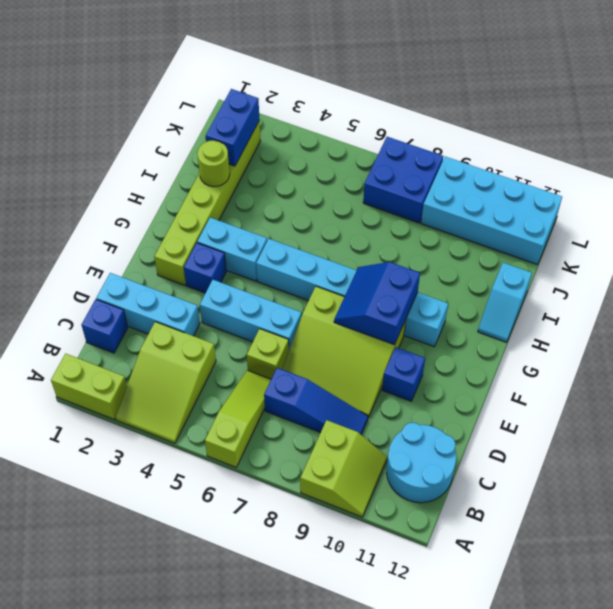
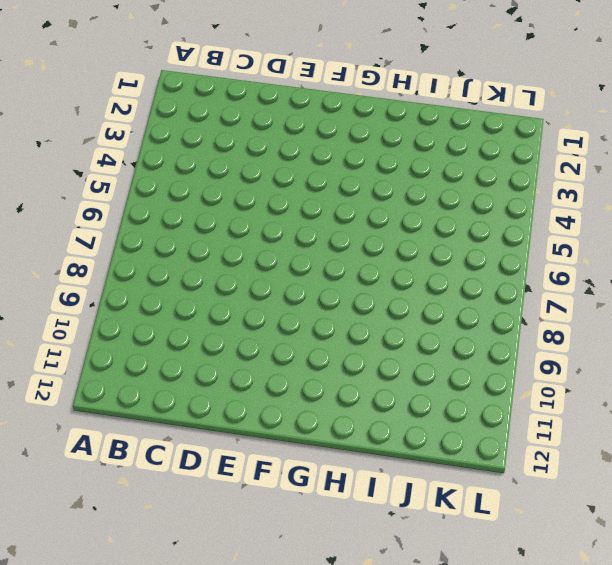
none -> lime 1x2 brick [51,354,127,420]
none -> lime 2x3 slope [115,322,216,443]
none -> lime 1x3 slope [205,370,271,467]

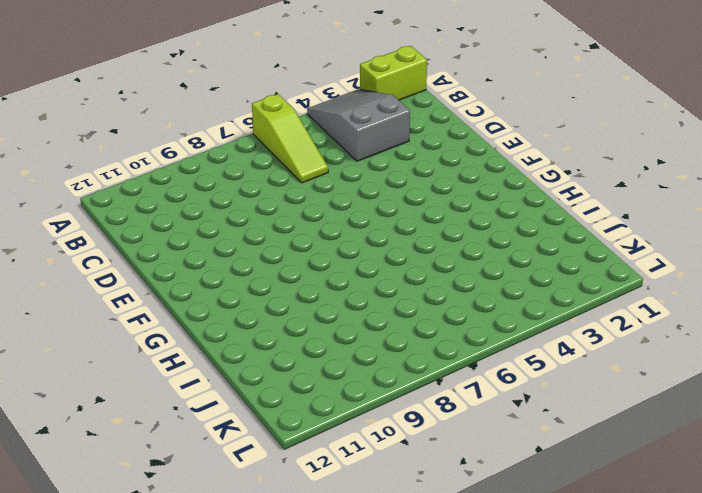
grey 2x3 slope [307,89,410,161] -> lime 2x3 slope [115,322,216,443]
none -> lime 2x2 slope [300,420,387,517]
none -> cyan 2x2 round brick [387,423,456,503]
none -> blue 1x1 brick [81,299,128,353]

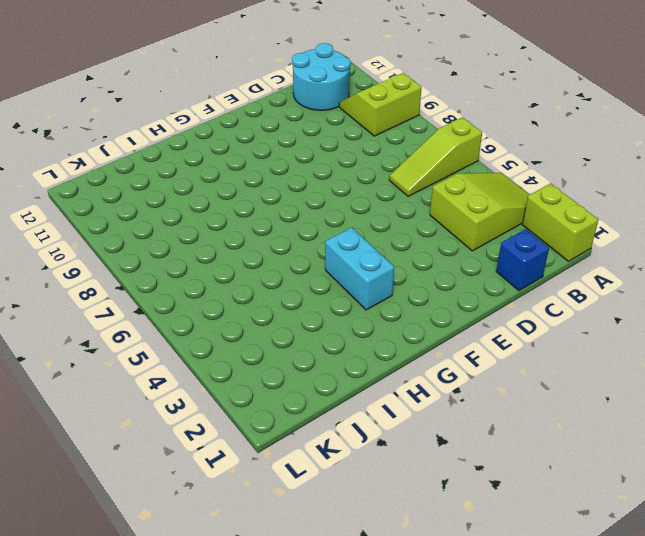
none -> blue 1x3 slope [264,368,368,434]
none -> cyan 1x3 brick [96,273,200,336]
none -> lime 1x1 brick [247,329,289,379]

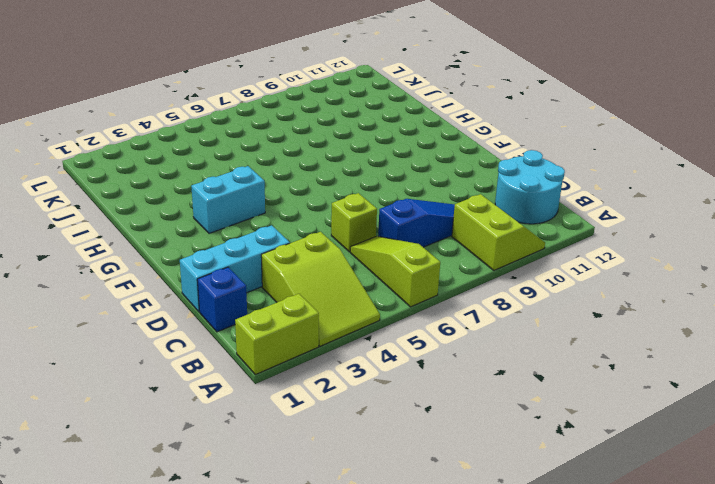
none -> lime 3x3 slope [282,286,406,417]
none -> cyan 1x3 brick [200,280,301,349]
none -> blue 1x1 brick [382,347,425,401]

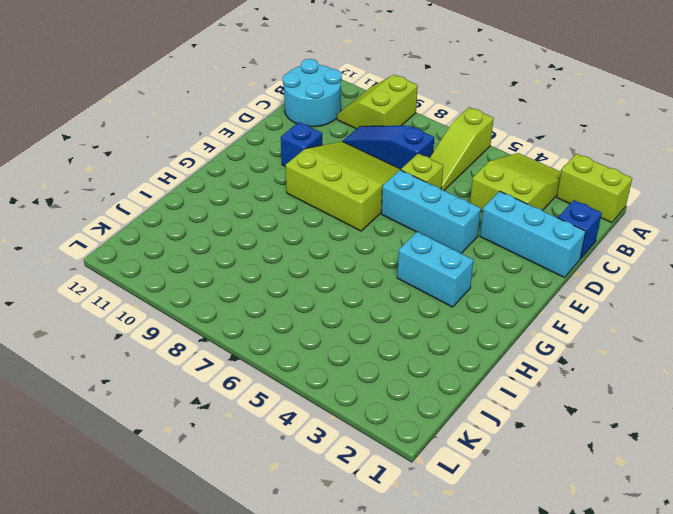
none -> lime 1x6 brick [154,120,260,285]
none -> blue 1x1 brick [184,243,226,293]
none -> cyan 1x6 brick [256,239,448,347]

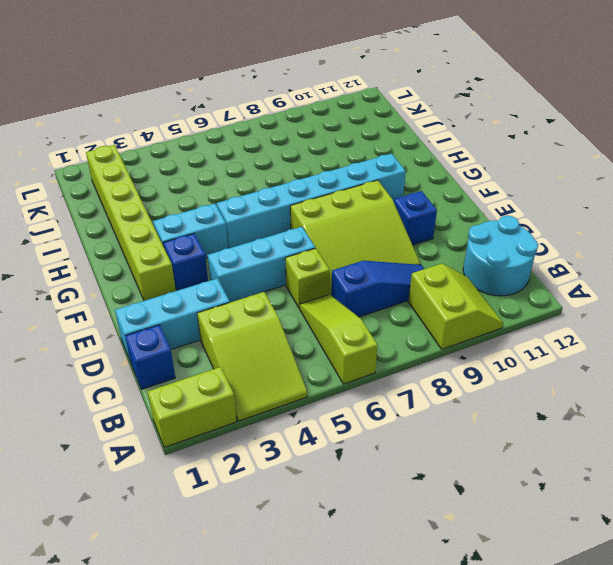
none -> cyan 1x2 slope [478,263,532,342]
none -> blue 2x2 brick [363,137,443,223]
none -> cyan 2x4 brick [421,156,562,265]

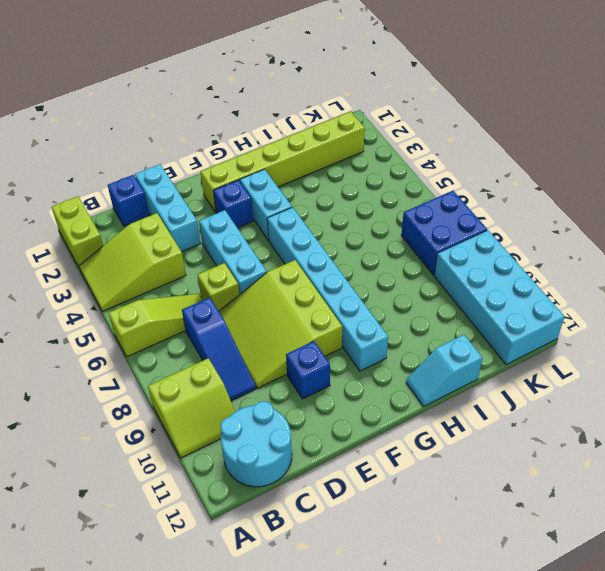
none -> blue 2x2 slope [334,262,420,345]
none -> lime 1x1 round brick [197,140,230,187]
none -> blue 1x2 brick [206,89,259,166]

